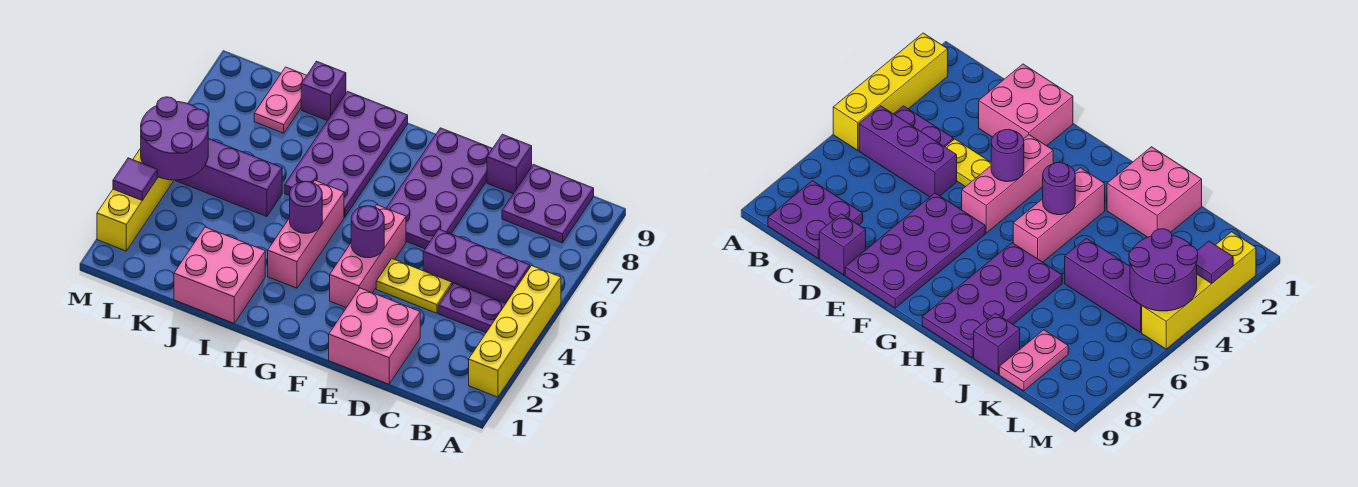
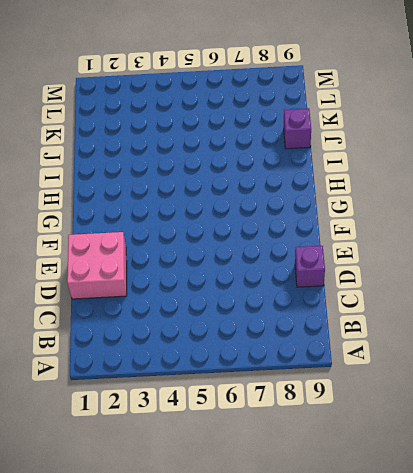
none -> yellow 1x4 brick [469,266,561,397]
none -> purple 1x2 plate [438,283,506,333]
none -> purple 1x3 brick [423,229,530,303]

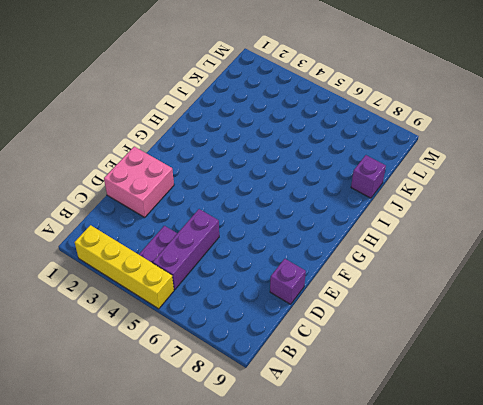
none -> purple 2x2 plate [502,164,594,243]
none -> yellow 1x2 plate [376,259,452,313]
none -> purple 2x4 plate [386,128,492,249]

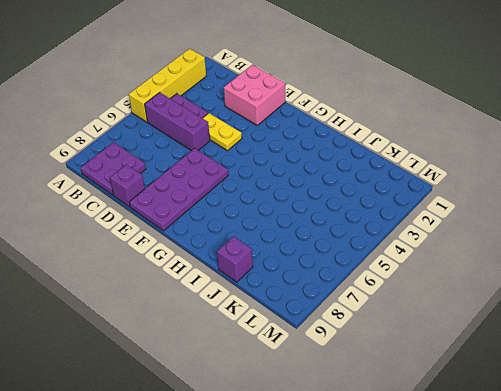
none -> pink 1x3 brick [330,205,406,308]
none -> pink 1x3 brick [268,181,344,288]
none -> purple 2x4 plate [284,91,408,217]

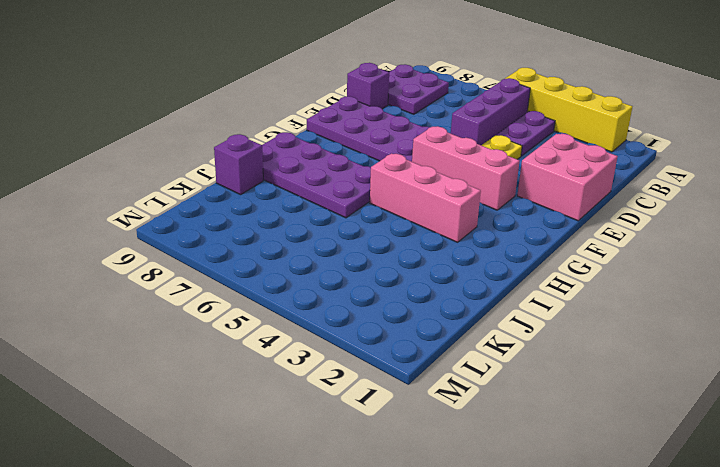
none -> pink 2x2 brick [174,227,265,323]
none -> purple 1x3 brick [176,139,282,217]
none -> pink 1x2 plate [254,67,307,133]

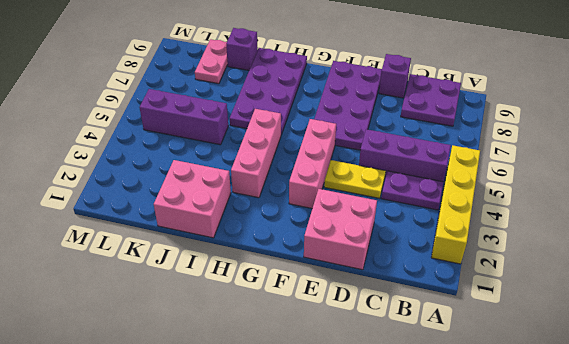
none -> yellow 1x4 brick [97,148,174,251]
none -> purple 1x1 round brick [351,206,384,258]
none -> purple 1x1 round brick [290,181,322,233]

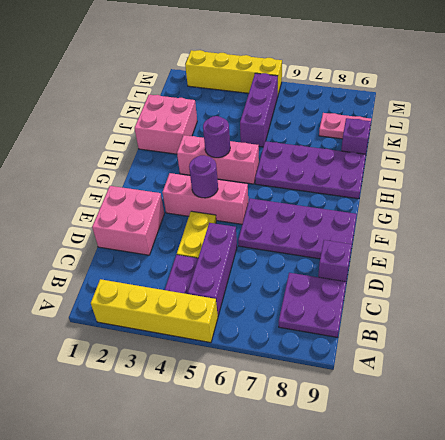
none -> purple 2x2 round brick [141,97,208,180]
none -> purple 1x1 tile [113,158,157,200]

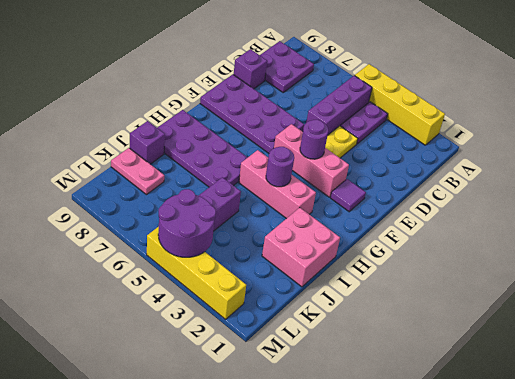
purple 1x1 tile [330,179,366,212] -> purple 1x1 tile moved to [113,158,157,200]
none -> pink 2x2 brick [329,288,420,384]

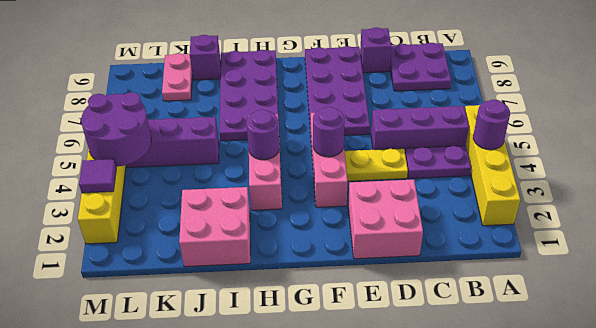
purple 1x1 round brick [473,100,510,150] -> none

